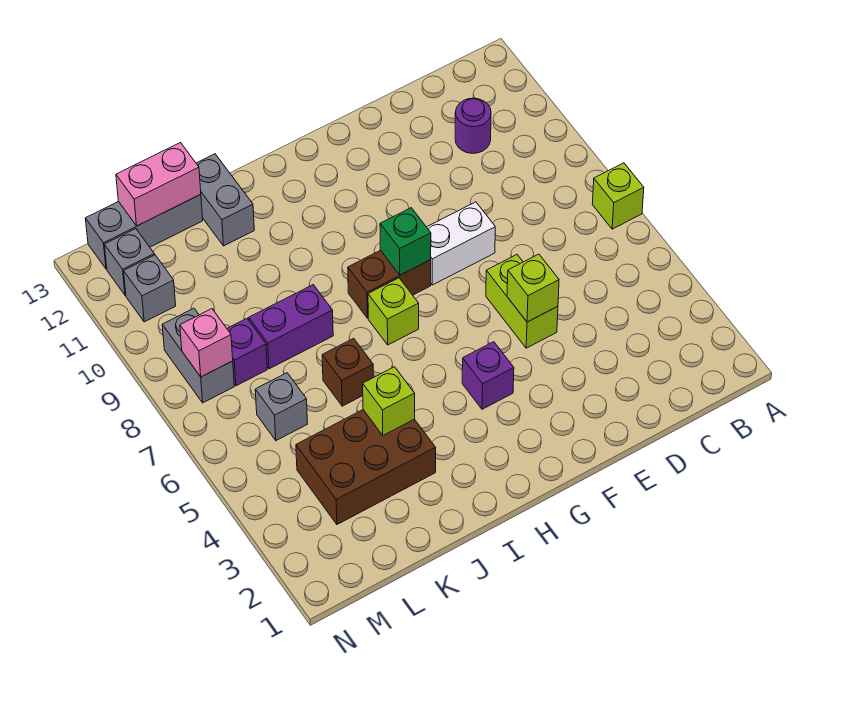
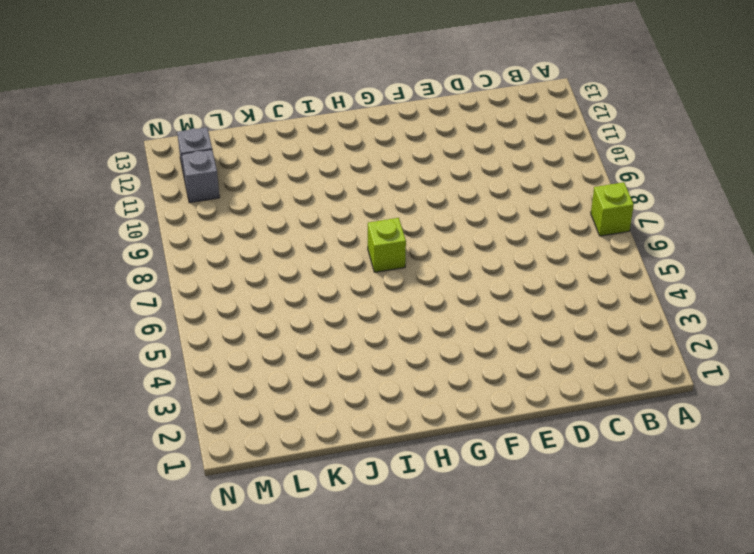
none -> purple 1x1 round brick [455,98,491,153]
none -> lime 1x2 brick [486,255,558,348]
none -> white 1x2 brick [427,202,495,285]

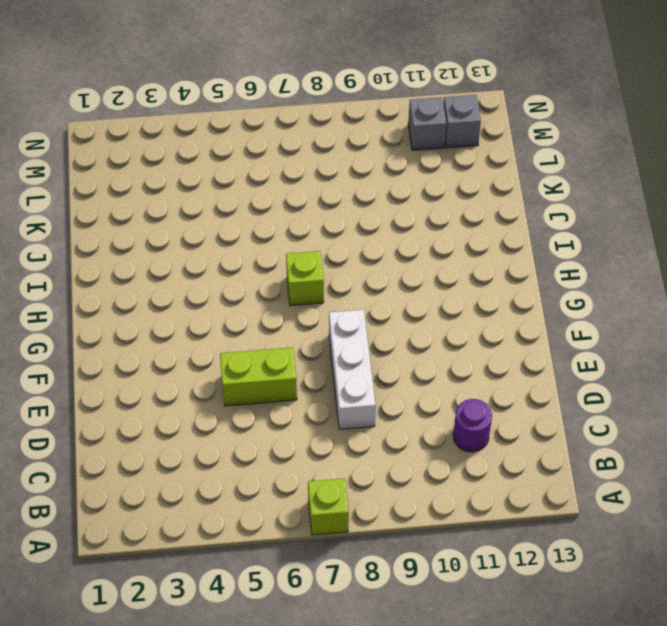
white 1x3 brick [329,310,376,429] -> white 1x2 brick [427,202,495,285]
none -> purple 1x1 brick [462,342,514,409]
none -> brown 1x2 brick [348,250,431,318]
none -> brown 2x3 brick [296,410,436,524]

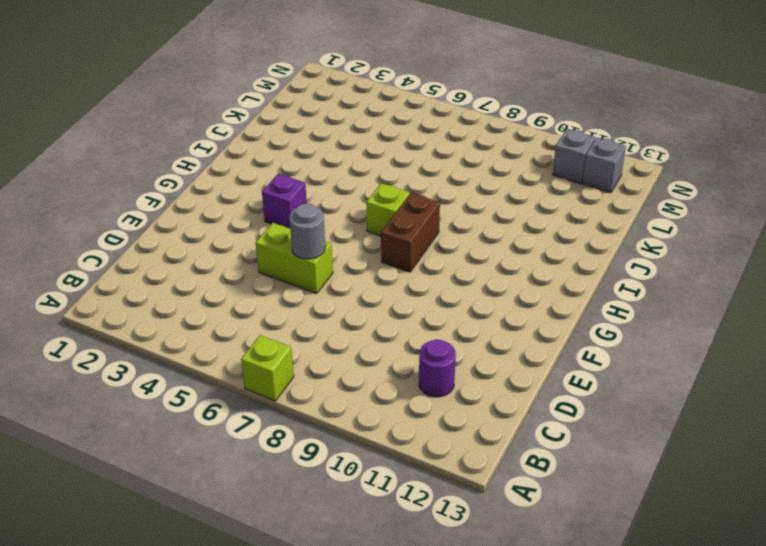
grey 1x1 round brick [289,204,325,259] -> none
none -> white 1x2 brick [427,202,495,285]
none -> brown 2x3 brick [296,410,436,524]
none -> brown 1x1 brick [322,338,373,406]

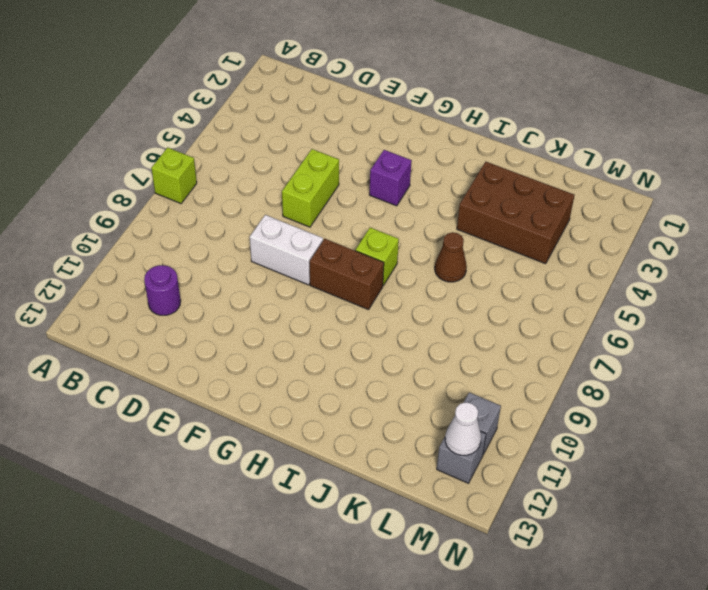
brown 1x1 cone [435,232,467,282] -> brown 1x1 brick [322,338,373,406]
white 1x1 cone [445,402,481,455] -> none
none -> purple 1x2 brick [249,285,333,369]
none -> grey 1x2 brick [196,154,254,246]
none -> grey 1x3 brick [85,194,203,269]

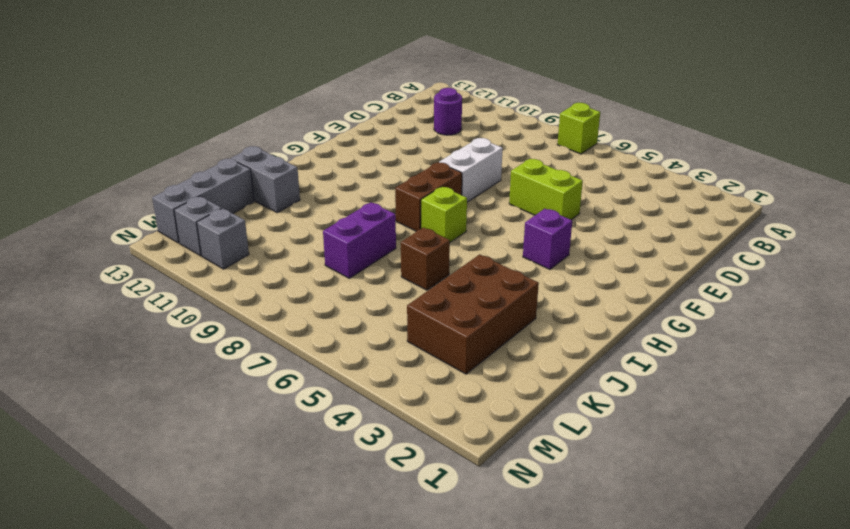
none -> grey 1x1 brick [255,373,308,440]
none -> purple 1x1 brick [227,319,267,386]
none -> grey 1x2 brick [162,308,234,403]

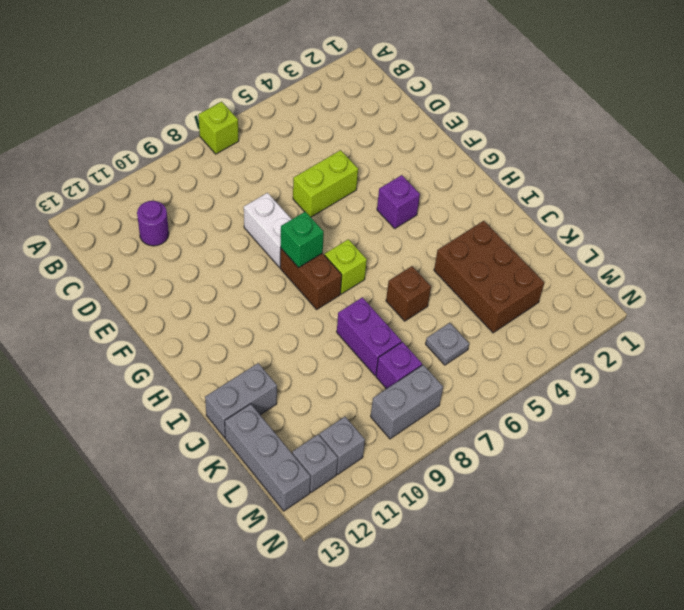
grey 1x1 plate [426,323,469,365] -> grey 1x1 brick [255,373,308,440]
none -> lime 1x1 brick [507,254,559,322]
none -> lime 1x1 brick [363,367,415,435]
none -> pink 1x2 brick [116,143,201,226]

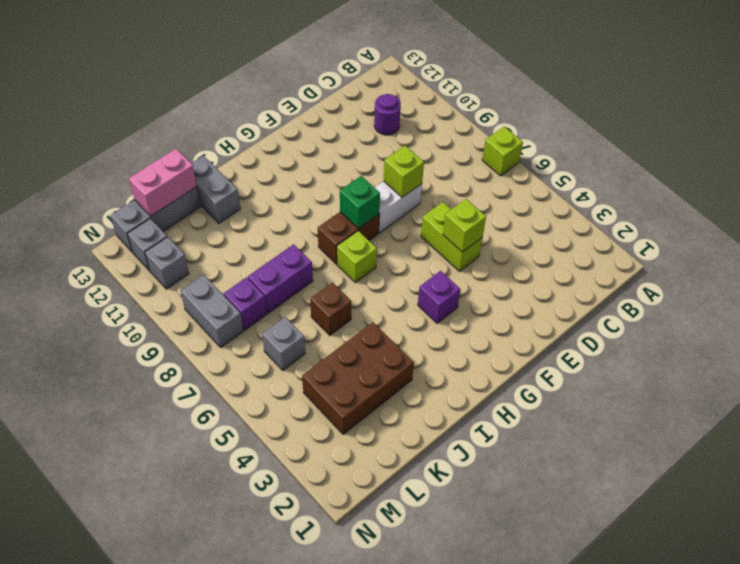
lime 1x1 brick [384,146,424,197] -> lime 1x1 brick moved to [363,367,415,435]
none -> pink 1x1 brick [180,309,233,377]

